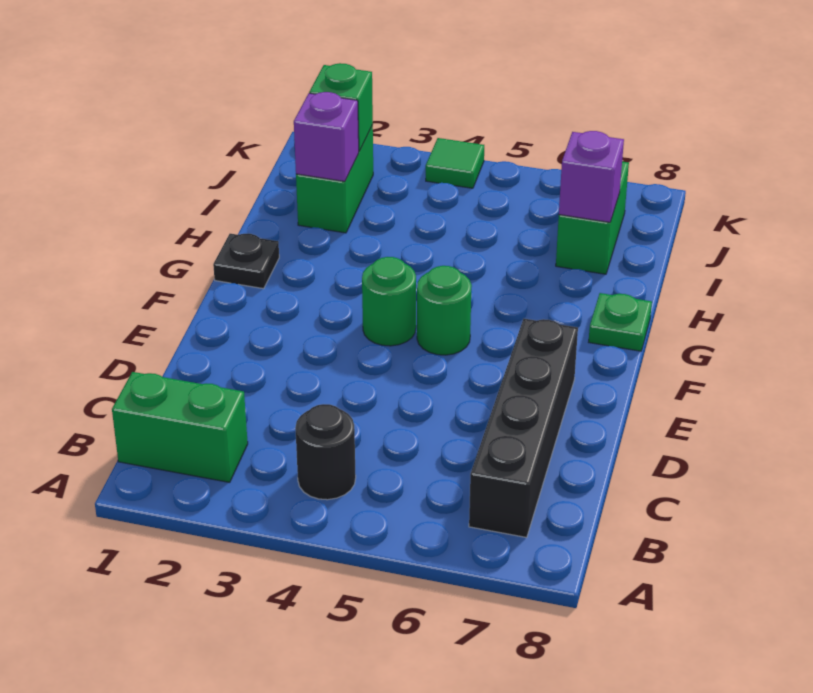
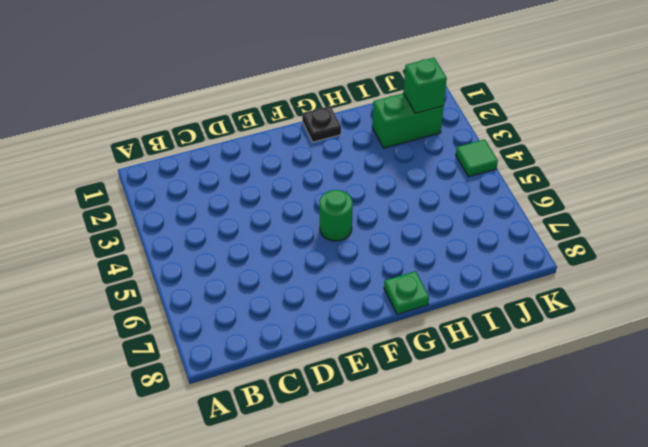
none -> green 1x2 brick [112,372,248,482]
none -> black 1x1 round brick [295,404,356,500]
none -> black 1x4 brick [469,319,578,538]

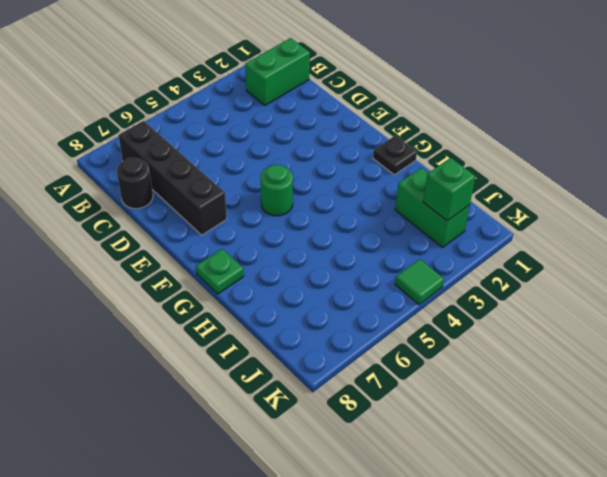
black 1x1 round brick [117,158,153,209] -> black 1x1 round brick moved to [295,404,356,500]
none -> green 1x1 round brick [362,257,416,346]
none -> green 1x2 brick [556,162,629,274]
none -> purple 1x1 brick [294,92,359,181]

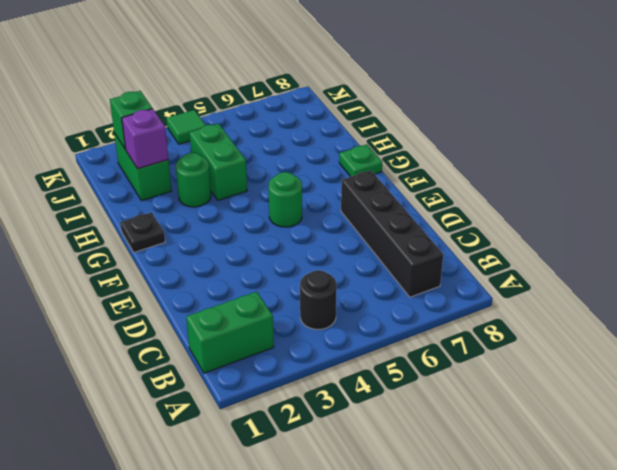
green 1x1 round brick [176,153,211,207] -> green 1x1 round brick moved to [362,257,416,346]
green 1x2 brick [189,124,247,200] -> green 1x2 brick moved to [556,162,629,274]
none -> purple 1x1 brick [559,131,624,222]

